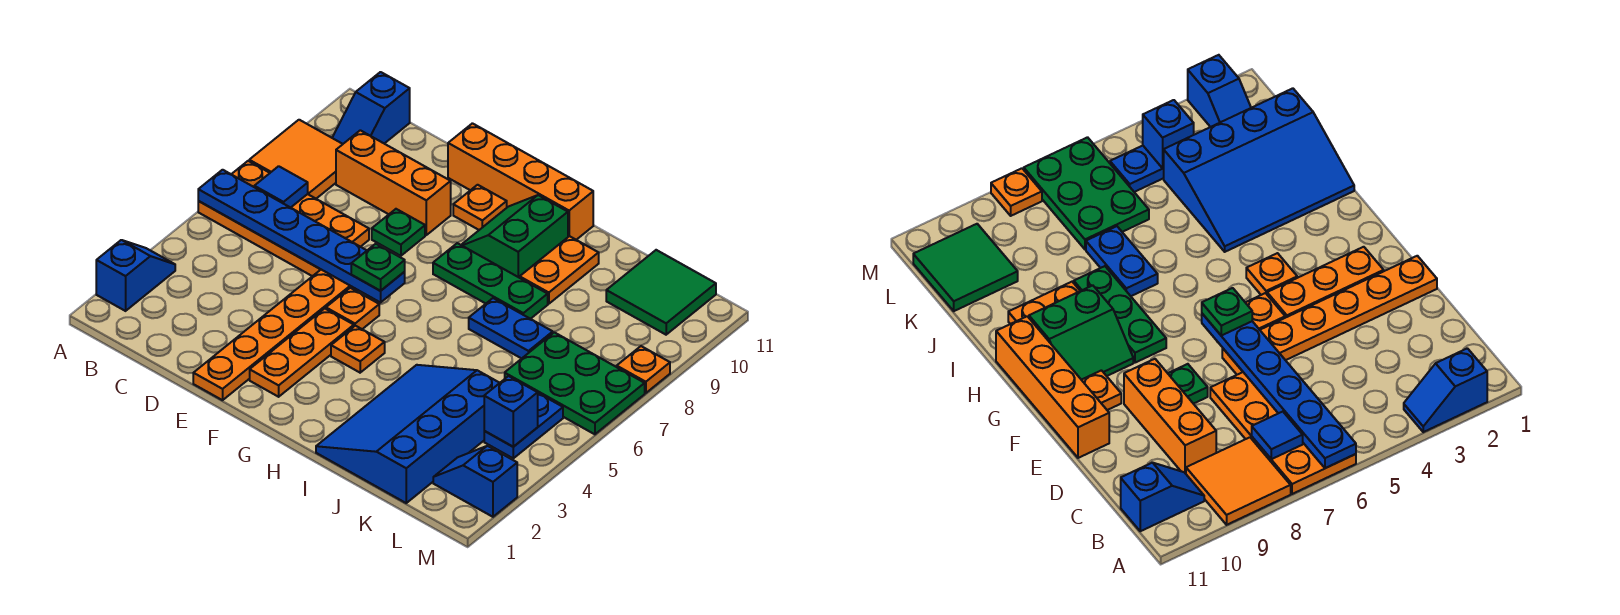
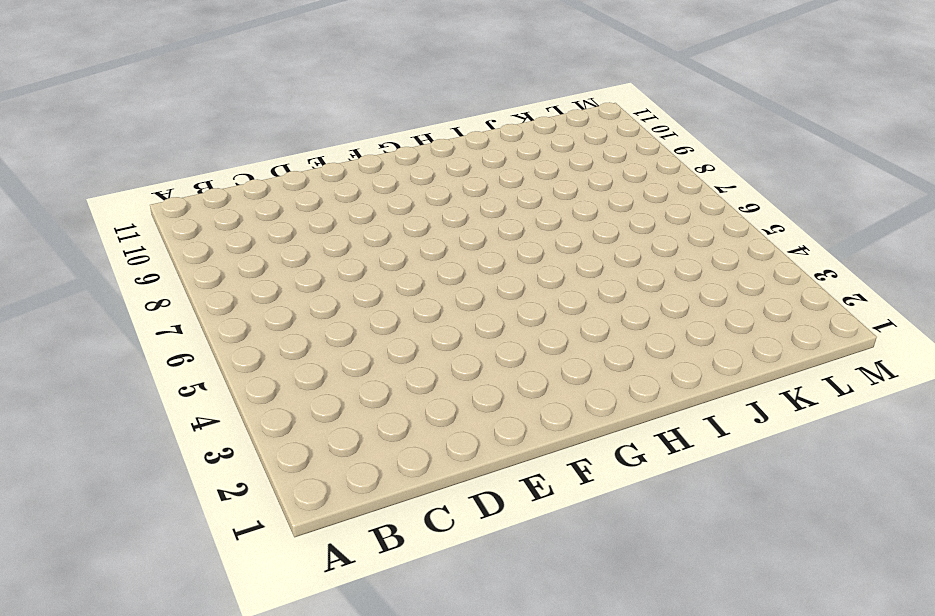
none -> blue 1x2 slope [96,240,175,311]
none -> orange 2x4 plate [198,161,369,276]
none -> orange 2x2 tile [249,120,343,199]

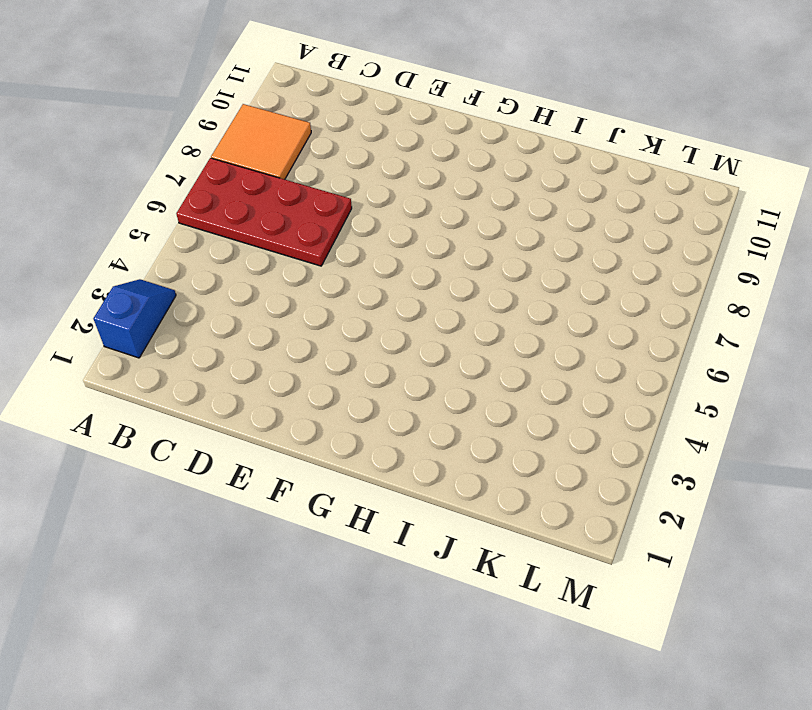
red 2x4 plate [176,158,352,266] -> orange 2x4 plate [198,161,369,276]
none -> blue 1x2 slope [332,72,410,144]
none -> orange 1x3 brick [336,130,451,235]
none -> orange 1x6 plate [193,270,358,400]

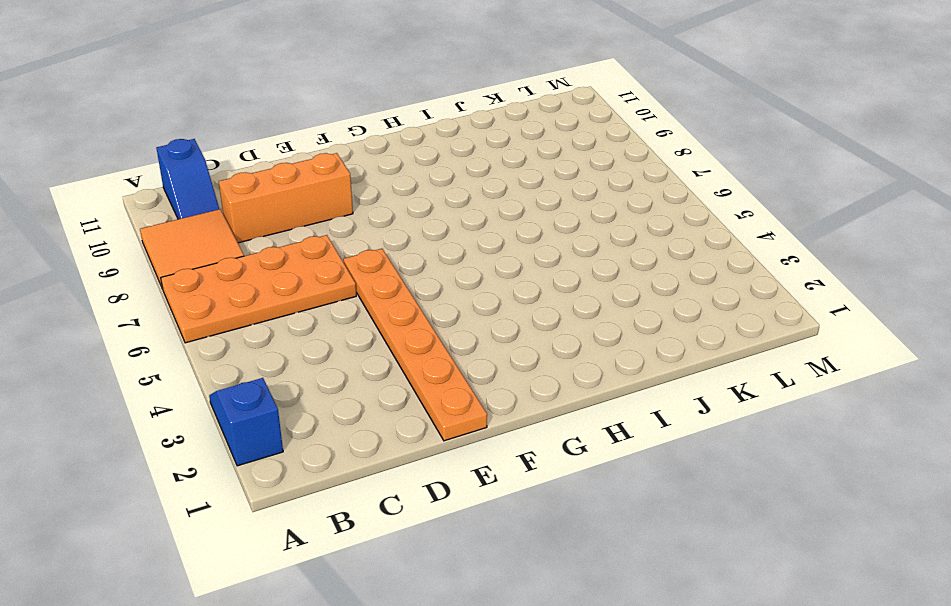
none -> green 1x1 plate [372,209,425,256]
none -> orange 1x4 brick [448,123,593,240]
none -> orange 1x3 plate [250,309,354,397]

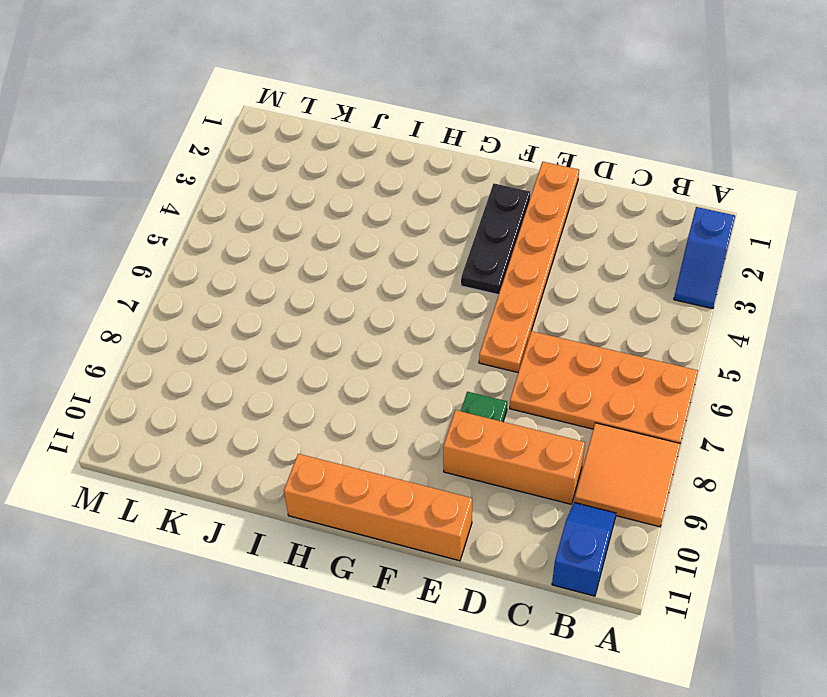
black 1x3 plate [461,183,530,295] -> orange 1x3 plate [250,309,354,397]
none -> orange 1x1 plate [326,288,379,329]
none -> orange 1x1 plate [453,185,507,230]
none -> orange 1x1 plate [331,326,385,373]

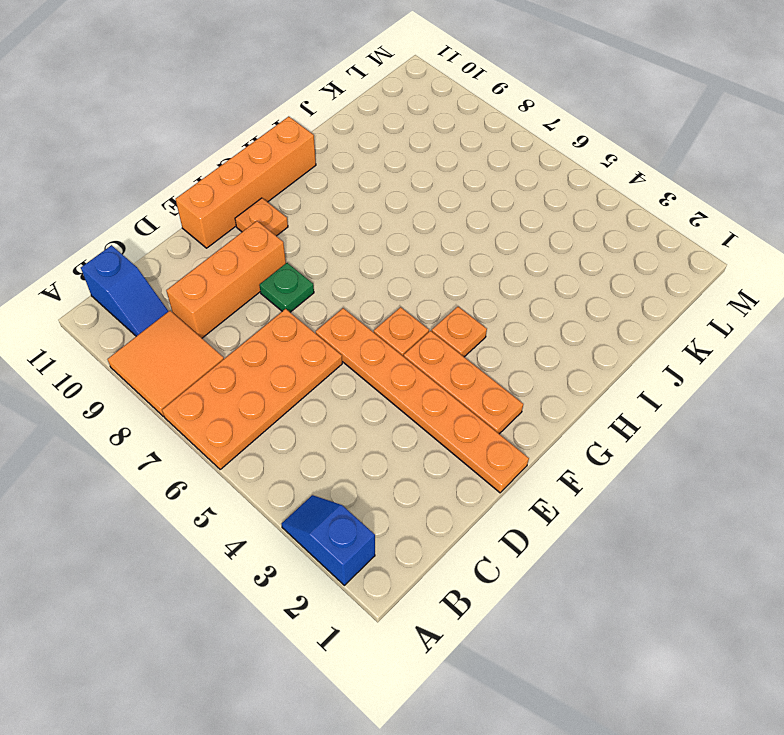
none -> green 1x3 plate [433,243,548,319]
none -> green 2x2 slope [462,195,568,278]
none -> blue 3x4 slope [316,365,499,503]

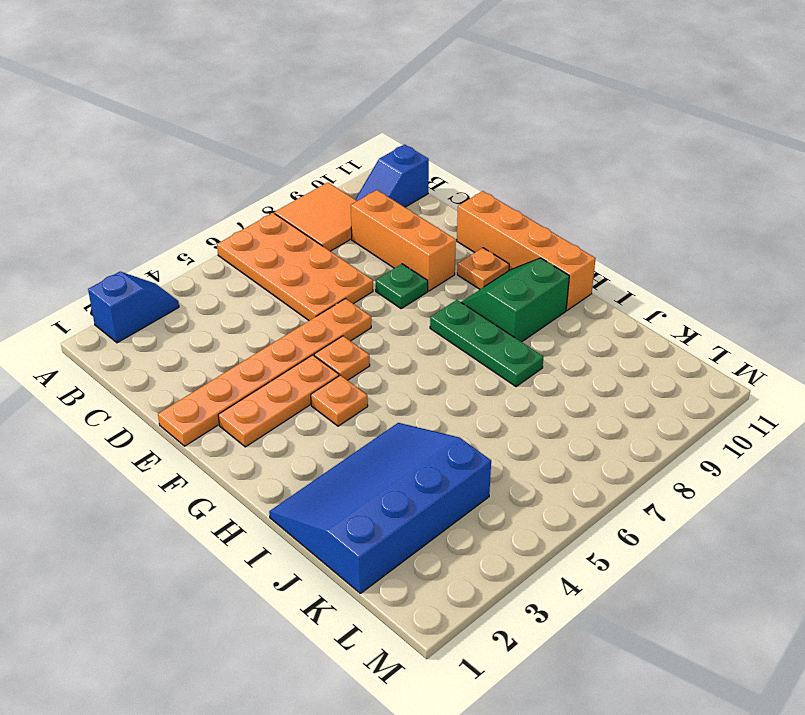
none -> blue 1x2 plate [469,298,553,359]
none -> orange 1x2 plate [520,236,599,304]
none -> green 2x3 plate [505,332,645,434]

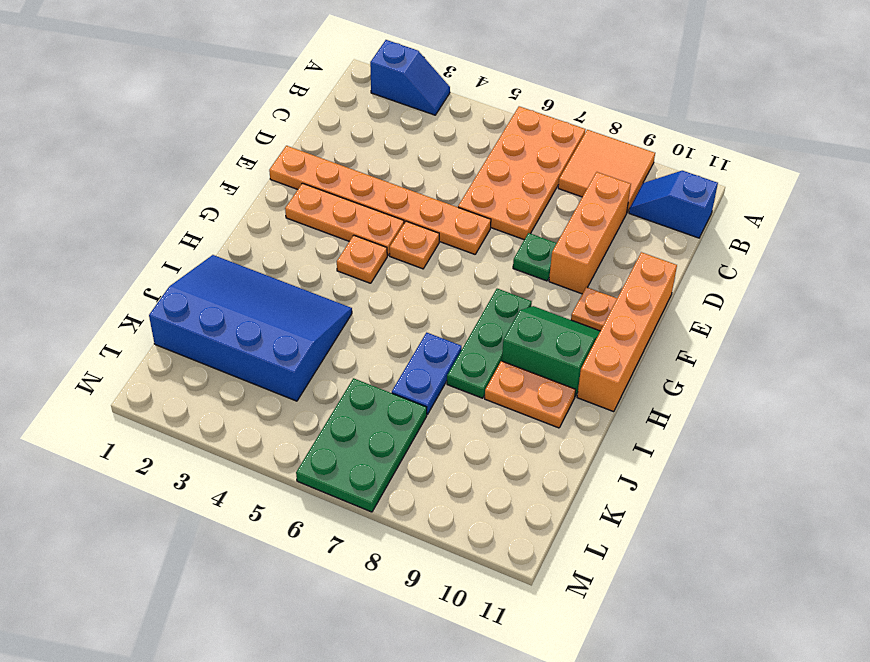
none -> green 2x2 tile [606,250,716,335]
none -> blue 1x2 slope [433,446,517,517]
none -> blue 1x2 plate [484,393,563,458]

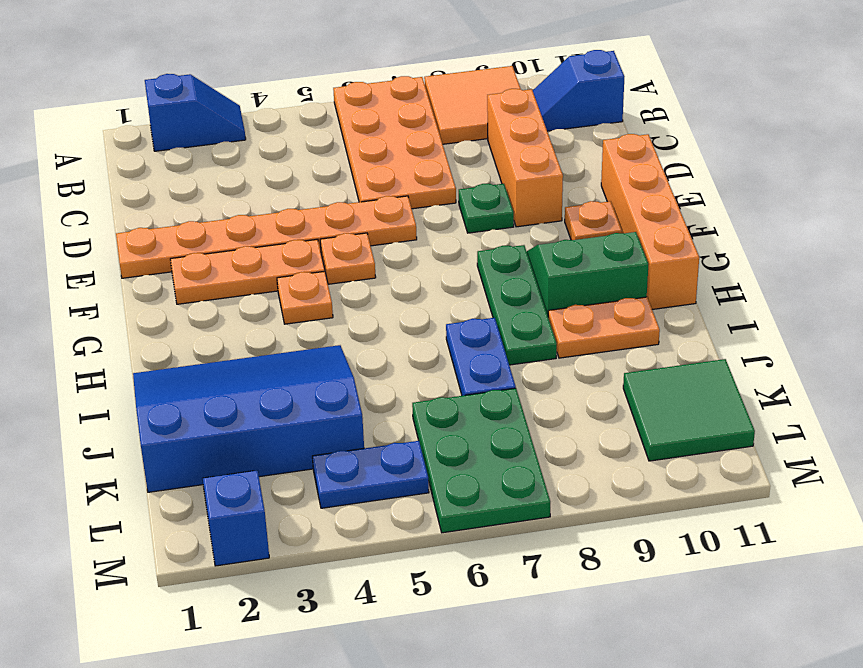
none -> orange 1x1 plate [617,346,670,393]
none -> blue 1x6 plate [198,170,405,302]
none -> blue 1x1 tile [254,166,308,208]

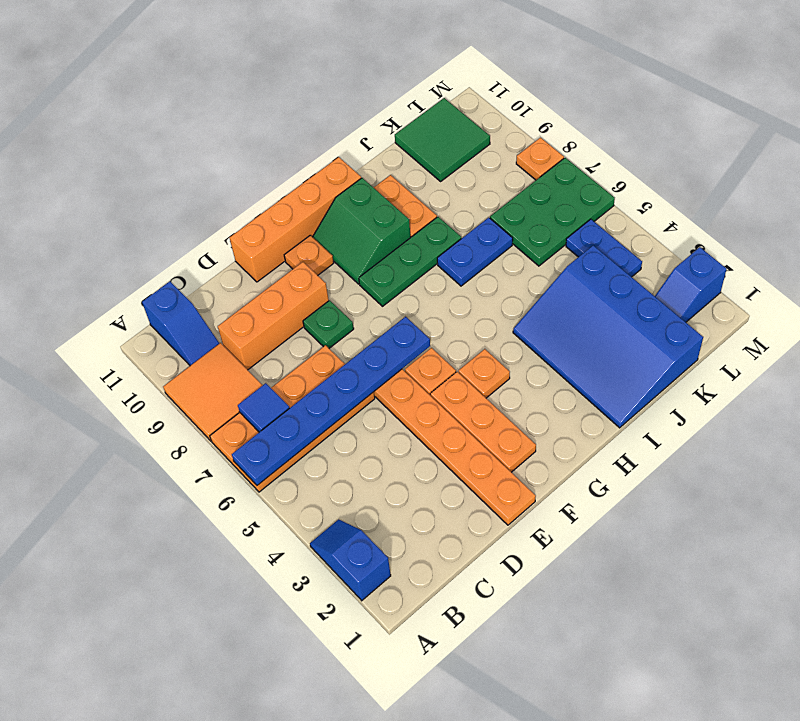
none -> blue 1x1 brick [484,376,538,447]
none -> green 1x1 plate [351,244,405,291]

